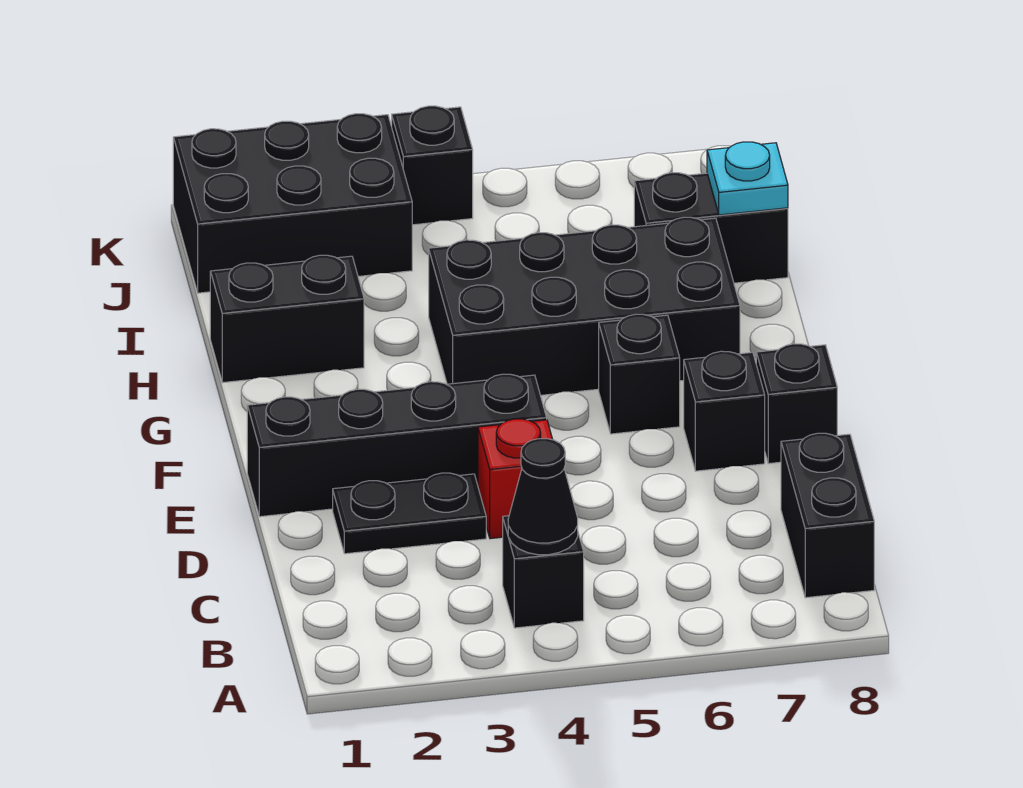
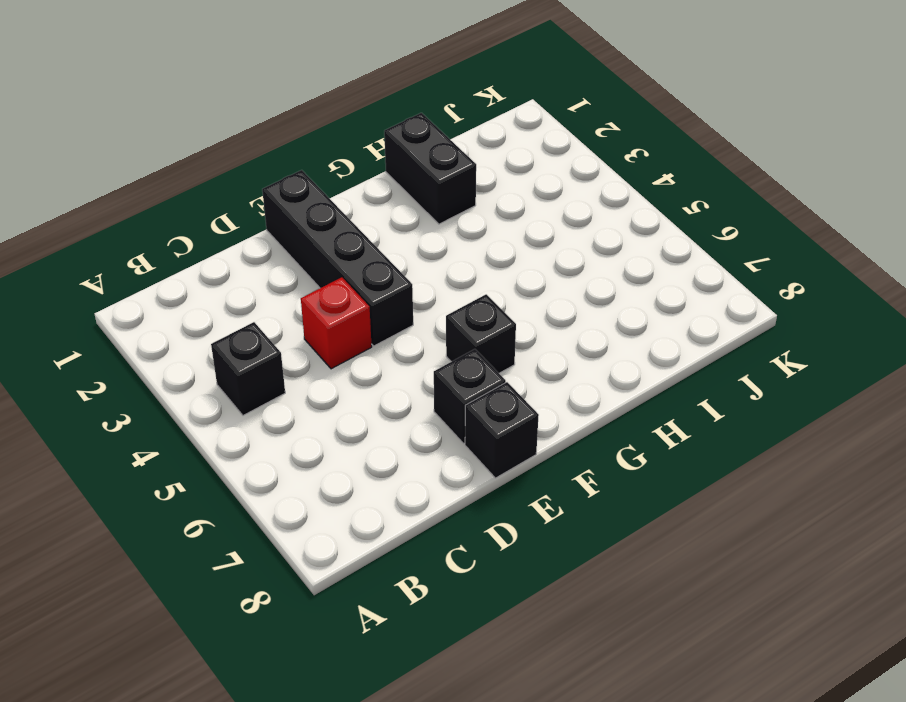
none -> black 1x2 brick [781,433,874,598]
none -> black 1x2 plate [333,473,486,554]
none -> black 2x4 brick [429,217,740,395]

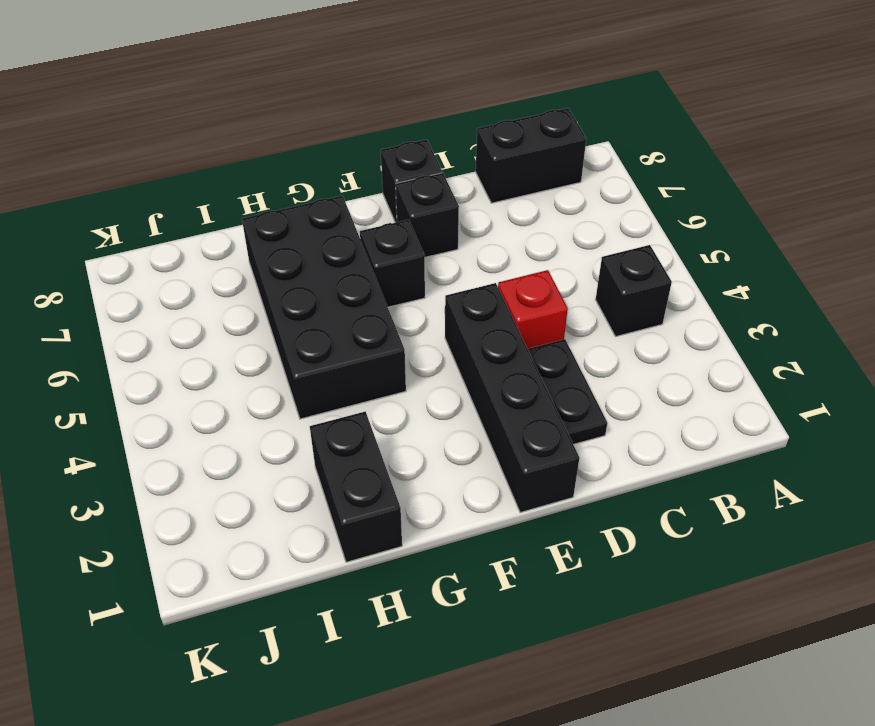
none -> black 1x2 brick [634,173,788,283]
none -> black 2x3 brick [173,114,412,293]
none -> black 1x1 brick [392,106,473,225]

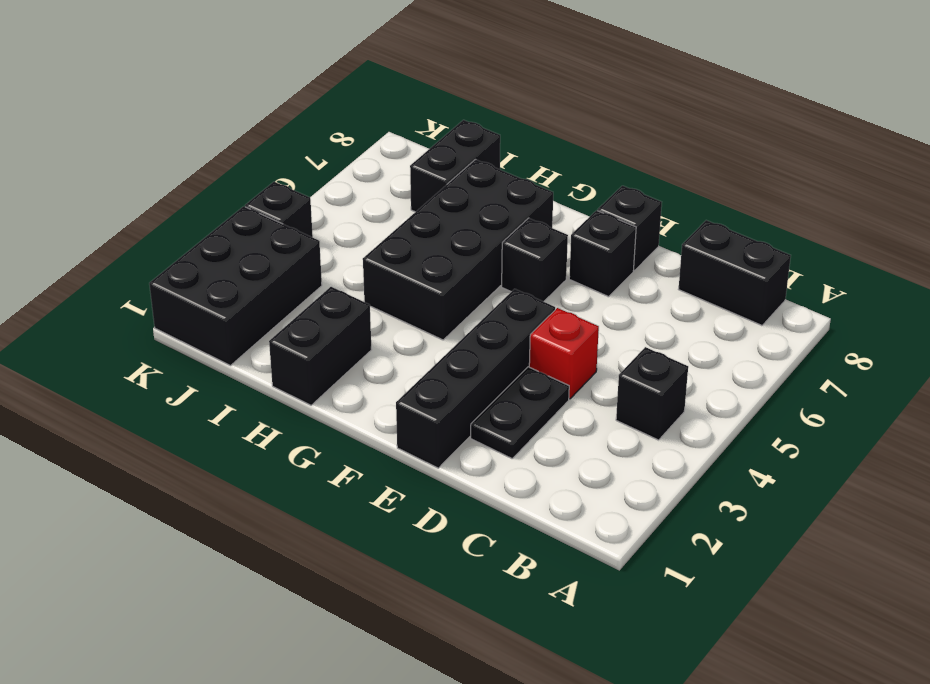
none -> black 1x1 cone [508,439,578,555]
none -> cyan 1x1 plate [707,142,788,215]

